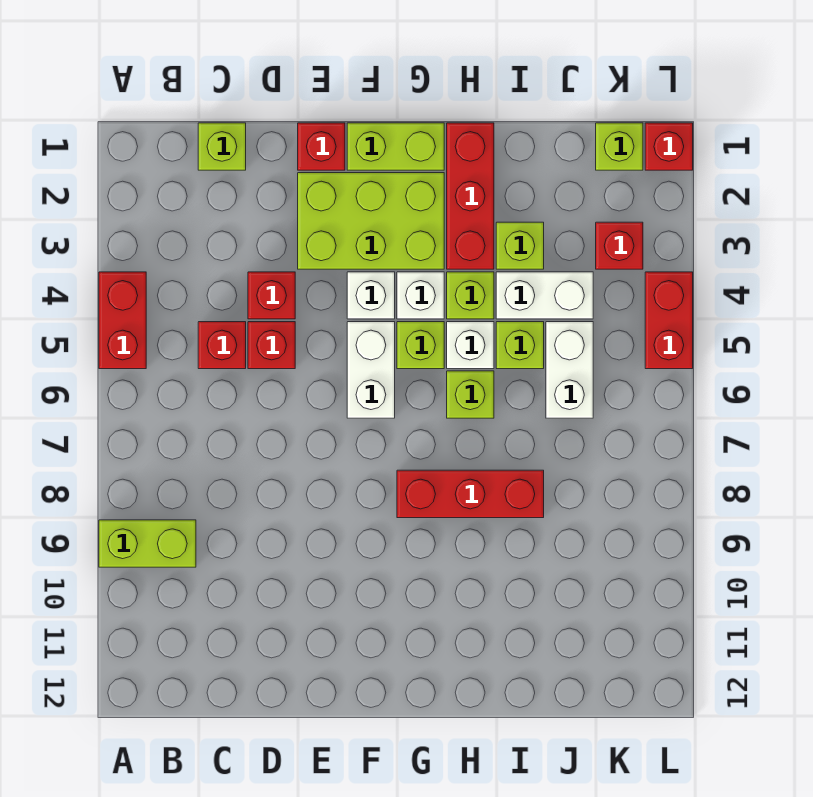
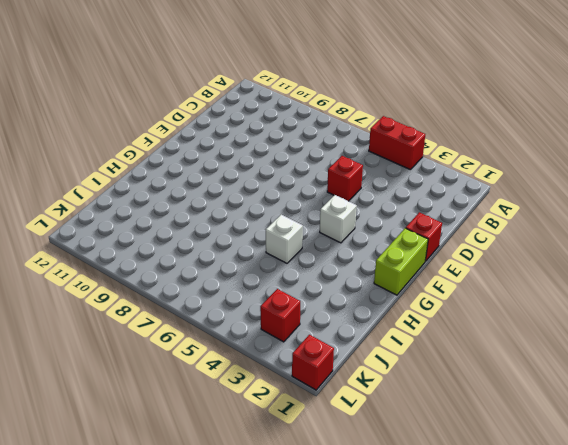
none -> lime 1x2 brick [99,520,196,567]
none -> lime 1x1 brick [198,123,246,170]
none -> red 1x1 brick [198,322,246,369]

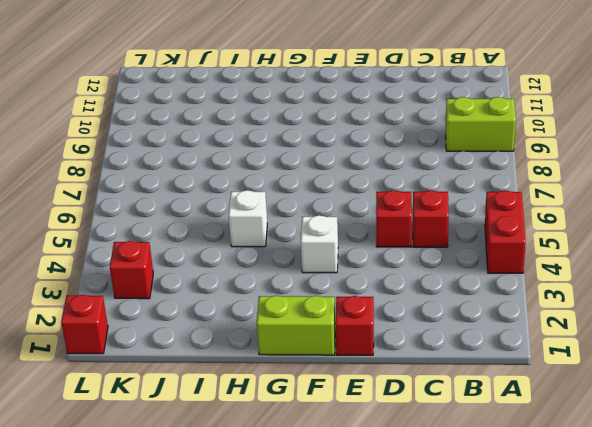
none -> lime 1x1 brick [198,123,246,170]
none -> red 1x1 brick [248,272,295,319]
none -> lime 2x3 brick [298,173,444,269]

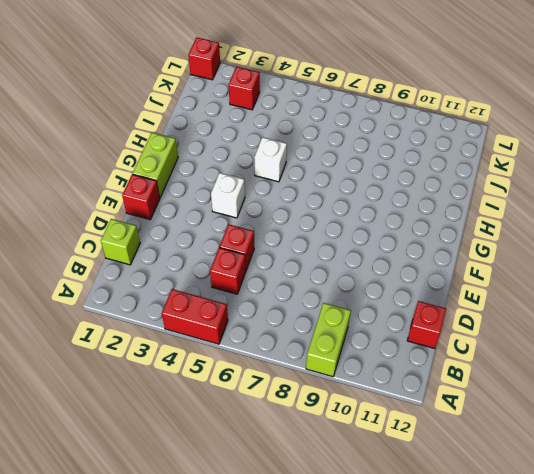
red 1x1 brick [407,301,446,349] -> red 1x1 brick moved to [248,272,295,319]
none -> lime 2x3 brick [298,173,444,269]
none -> white 1x2 brick [347,322,395,418]
none -> white 1x1 brick [397,272,444,319]

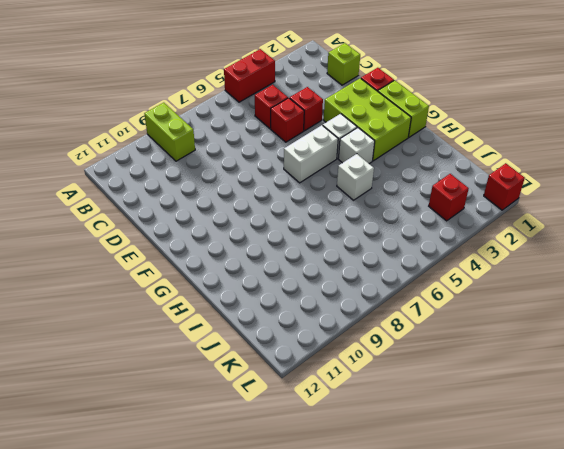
none -> lime 1x1 brick [397,322,444,369]
none -> red 1x3 brick [397,470,544,518]
none -> red 1x3 brick [447,123,494,269]

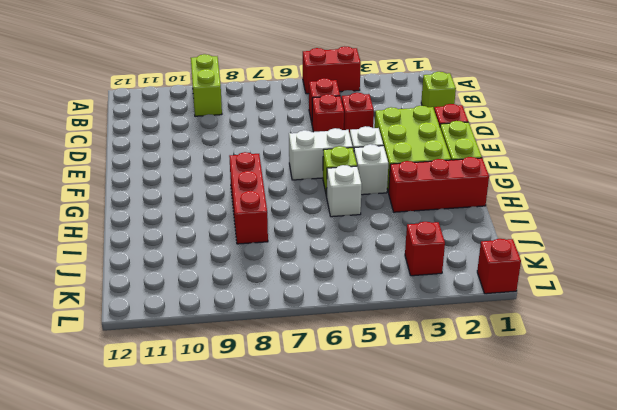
none -> lime 1x1 brick [447,272,494,319]
none -> lime 1x1 brick [447,371,494,418]
none -> lime 1x1 brick [496,222,544,269]

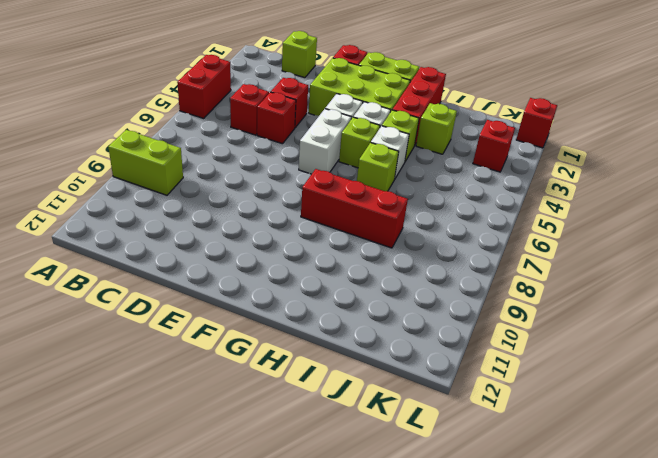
none -> white 1x2 brick [496,272,593,319]
none -> lime 1x1 brick [496,322,544,369]
none -> white 1x2 brick [546,322,593,418]

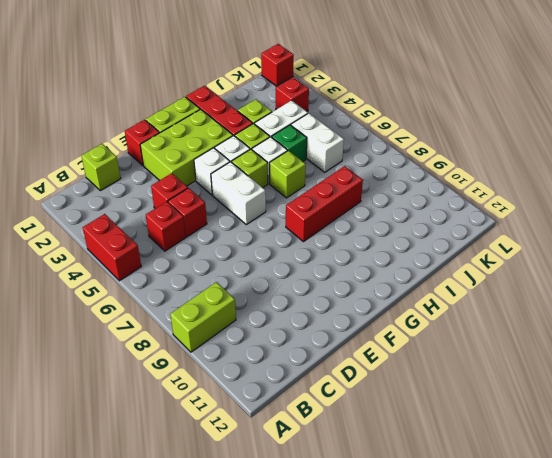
green 1x1 brick [272,125,307,161] -> lime 1x1 brick [496,322,544,369]
none -> lime 1x1 brick [596,123,643,170]
none -> red 1x2 brick [645,272,693,369]

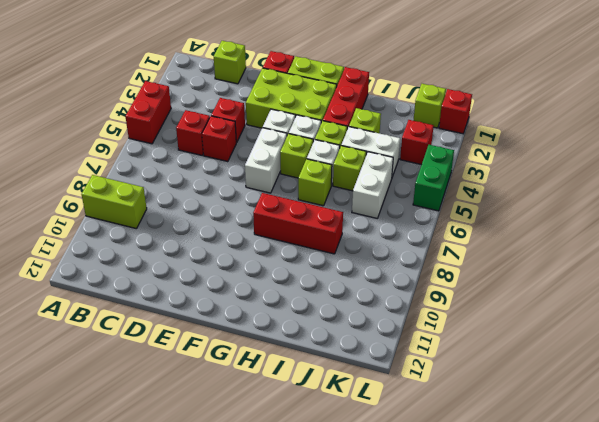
green 1x2 brick [413,145,454,211] -> red 1x2 brick [645,272,693,369]

